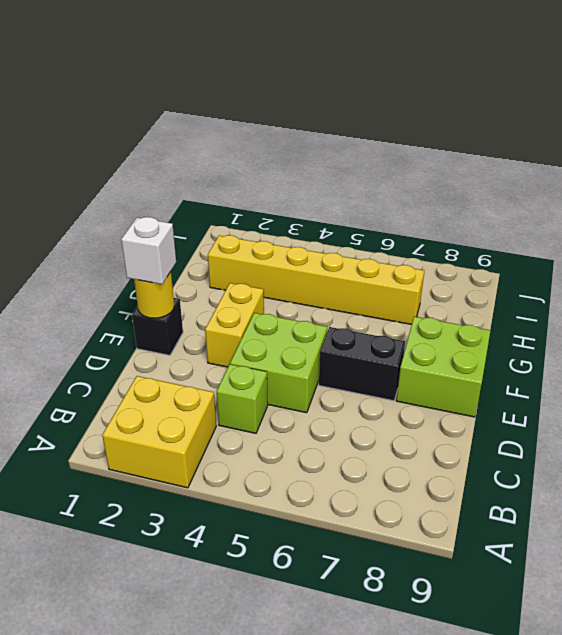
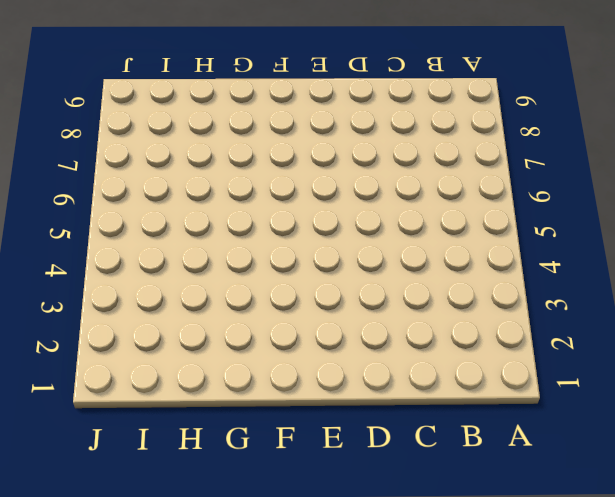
none -> yellow 2x2 brick [102,376,216,488]
none -> lime 1x1 brick [217,364,268,433]

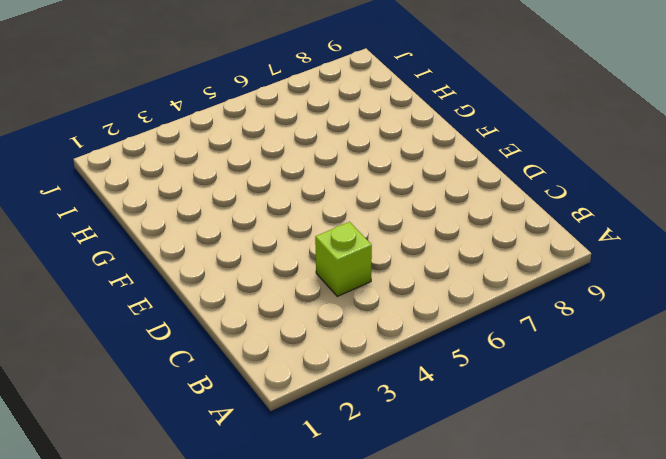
none -> yellow 2x2 brick [102,376,216,488]
none -> lime 2x2 brick [230,313,327,413]

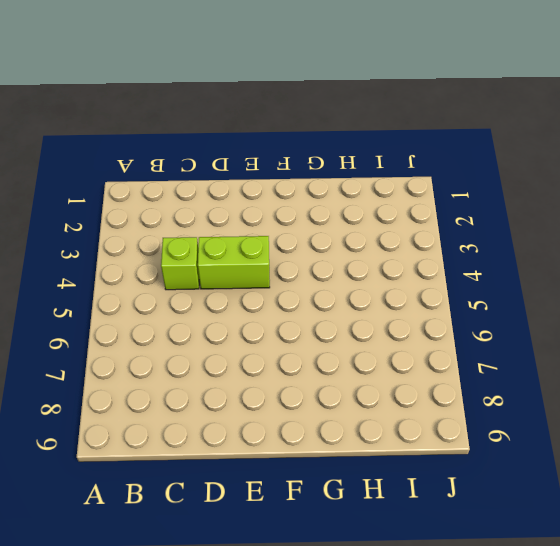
lime 1x2 brick [198,236,270,289] -> lime 2x2 brick [230,313,327,413]
none -> yellow 2x2 brick [102,376,216,488]
none -> black 1x1 brick [132,298,183,355]

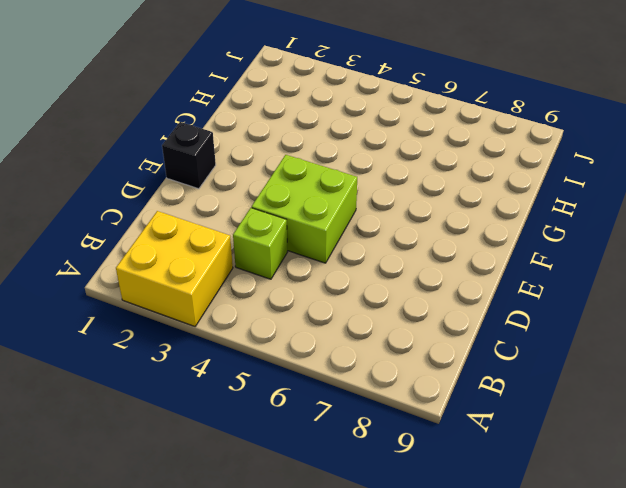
none -> yellow 1x2 brick [205,283,264,367]
none -> black 1x2 brick [319,327,405,401]

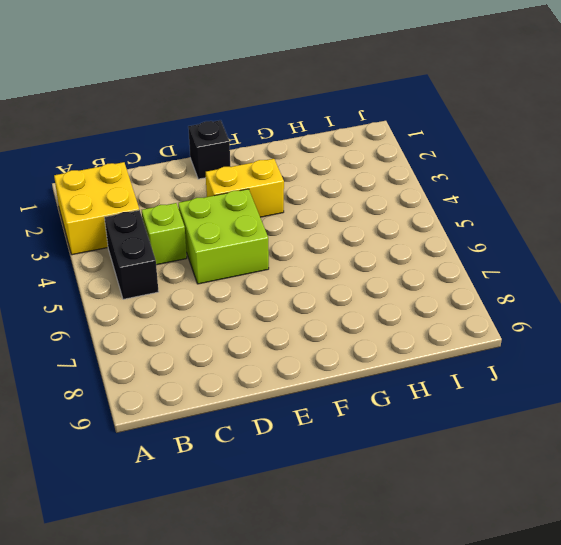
black 1x2 brick [104,210,159,299] -> black 1x2 brick moved to [319,327,405,401]
none -> lime 2x2 brick [396,316,490,417]
none -> yellow 1x6 brick [208,235,424,324]

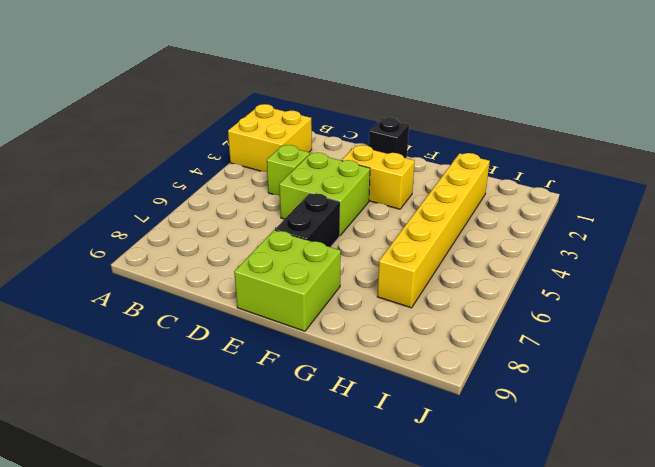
none -> yellow 1x1 round brick [134,271,174,318]
none -> white 1x1 brick [121,217,176,284]

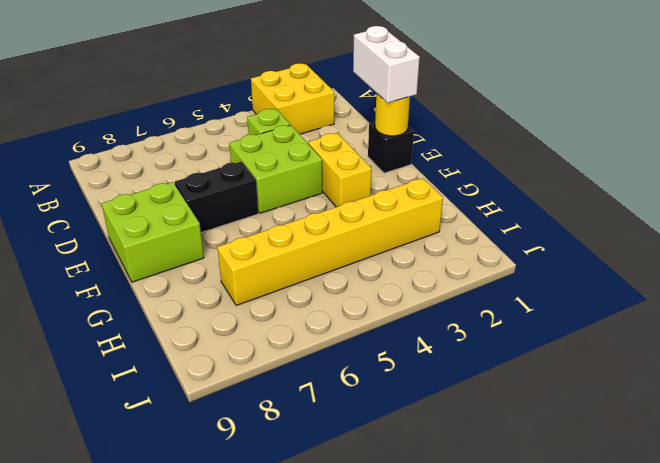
white 1x2 brick [353,26,420,103] -> white 1x1 brick [121,217,176,284]

